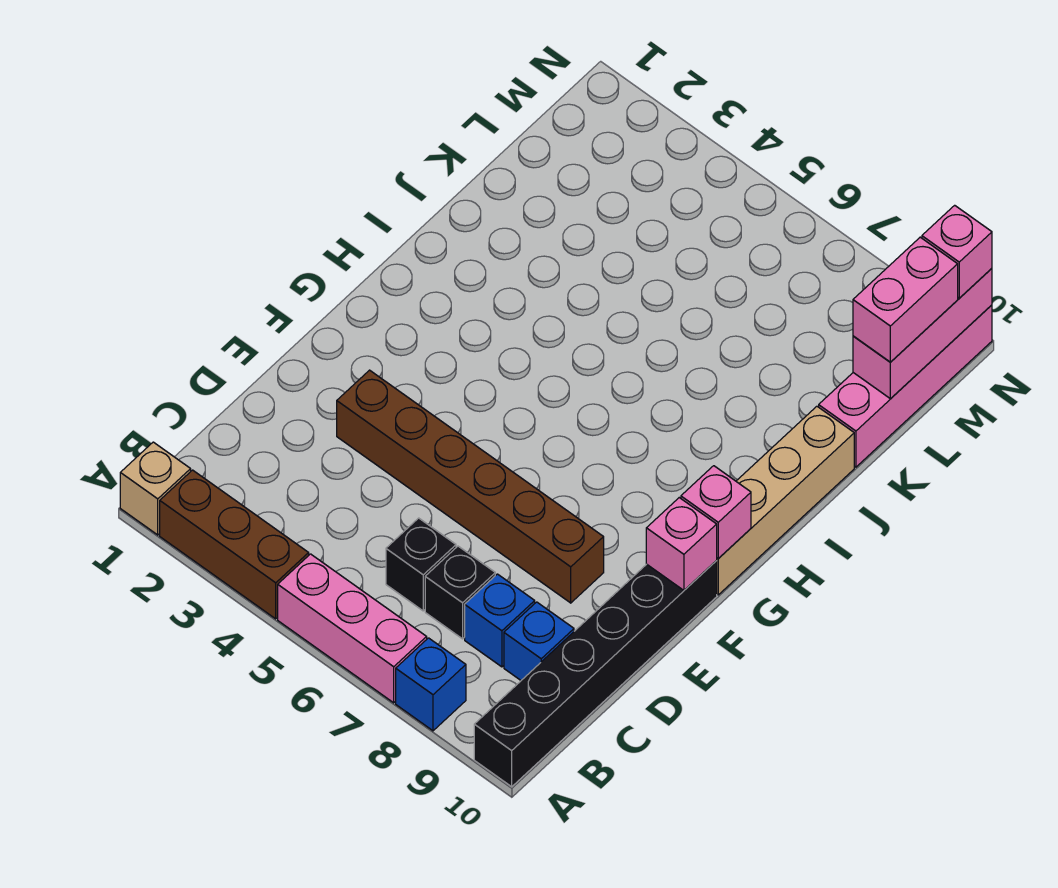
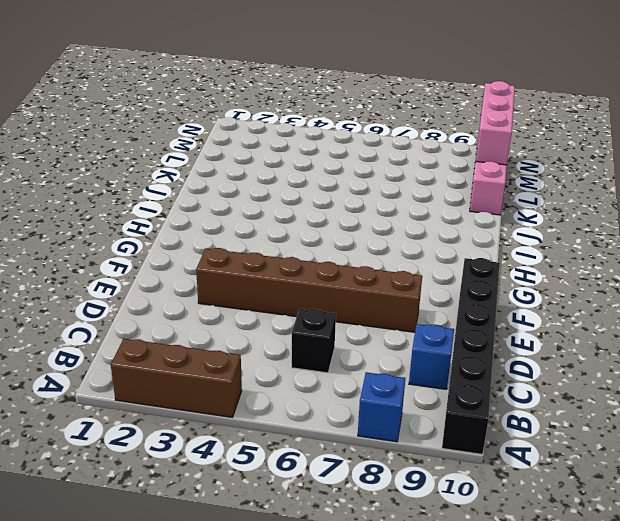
none -> tan 1x1 brick [120,442,191,535]
none -> pink 1x3 brick [278,554,427,703]
none -> black 1x1 brick [425,546,495,639]

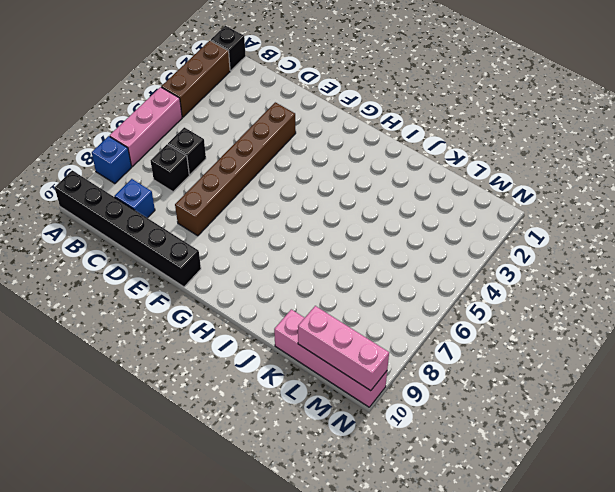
black 1x1 brick [211,26,246,71] -> tan 1x1 brick [120,442,191,535]
none -> blue 1x1 brick [465,574,535,667]
none -> tan 1x4 brick [716,406,854,595]
none -> pink 1x1 brick [646,498,717,590]

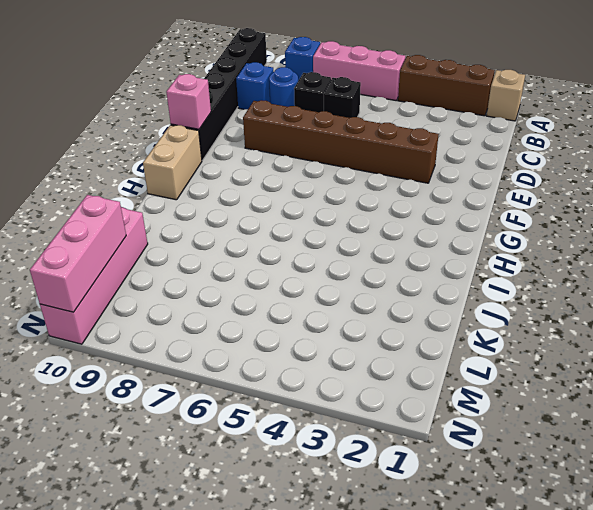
blue 1x1 round brick [269,67,298,107] -> blue 1x1 brick [465,574,535,667]
tan 1x2 brick [143,125,202,200] -> tan 1x4 brick [716,406,854,595]
none -> pink 1x1 brick [681,466,751,559]
none -> pink 1x2 brick [853,237,958,362]
none -> pink 1x1 brick [922,205,992,298]

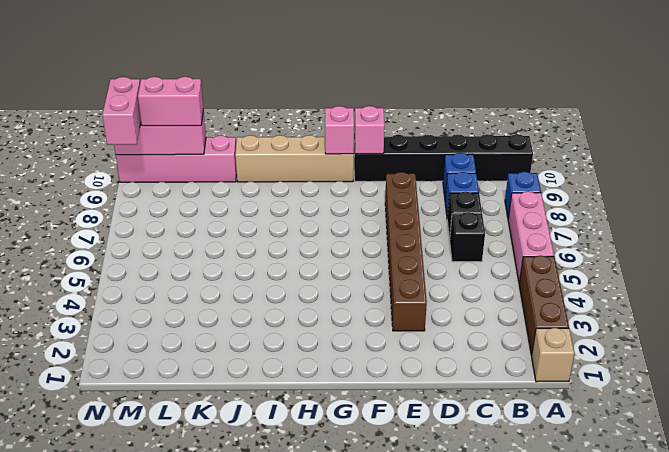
pink 1x2 brick [102,77,141,145] -> pink 1x1 brick [922,205,992,298]

